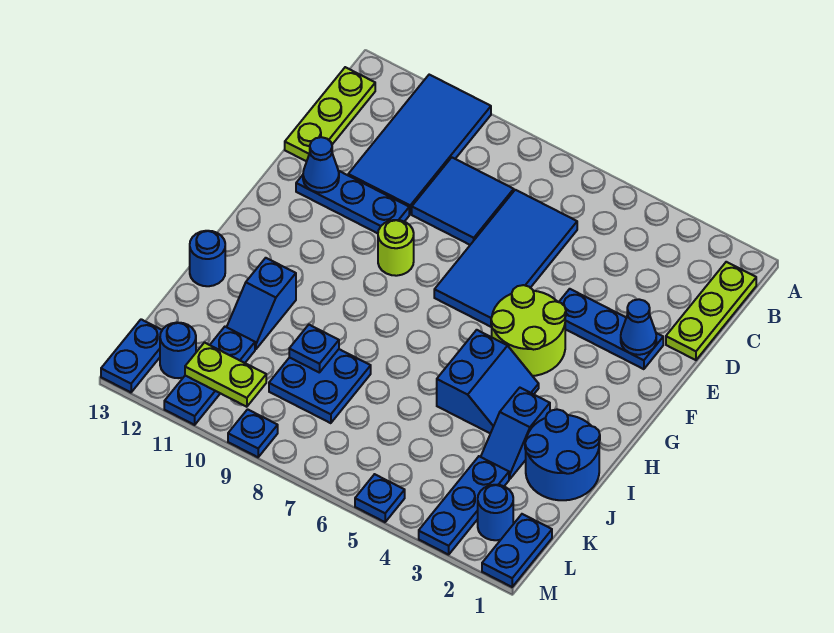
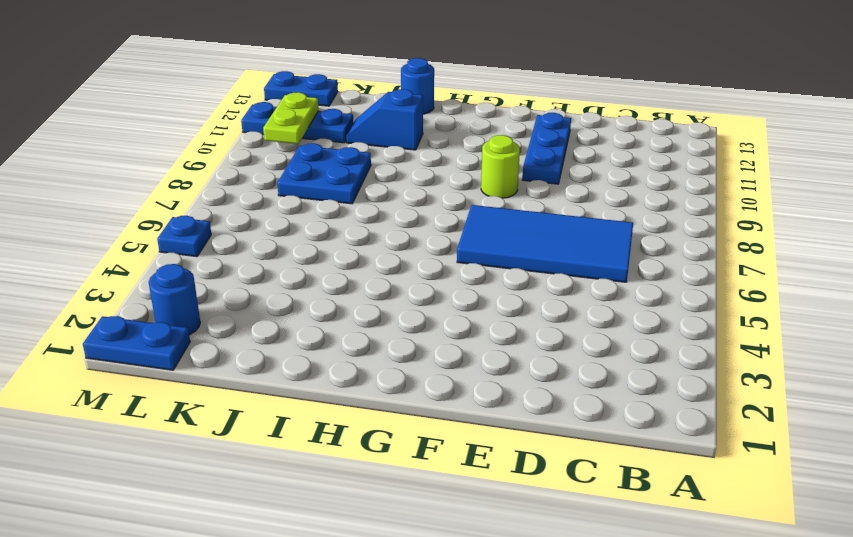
none -> blue 2x4 tile [348,75,491,214]
none -> lime 1x3 plate [666,262,756,360]
none -> lime 1x3 plate [285,67,375,161]

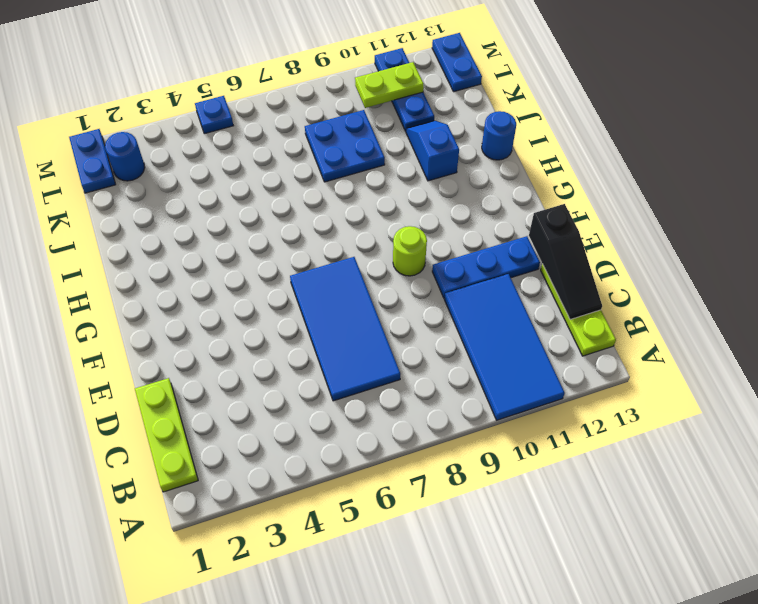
black 1x3 slope [529,204,602,320] -> none
none -> blue 2x2 tile [412,157,514,245]
none -> blue 1x3 plate [559,289,663,369]
none -> lime 2x2 round brick [491,285,566,376]

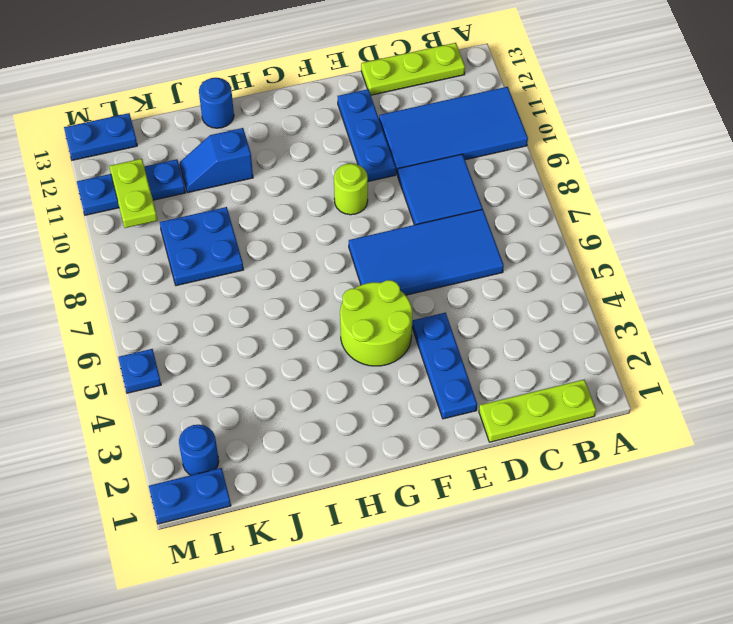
none -> blue 2x2 slope [437,330,539,433]
none -> blue 2x2 round brick [525,409,600,500]
none -> blue 1x2 slope [481,388,550,479]

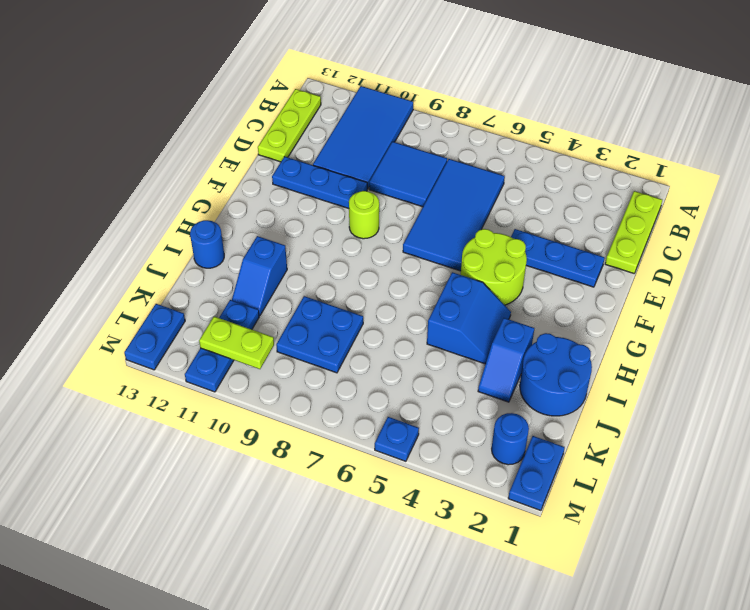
none -> blue 1x3 plate [419,456,509,555]
none -> blue 1x1 round brick [160,323,196,378]
none -> blue 1x1 plate [228,409,278,457]

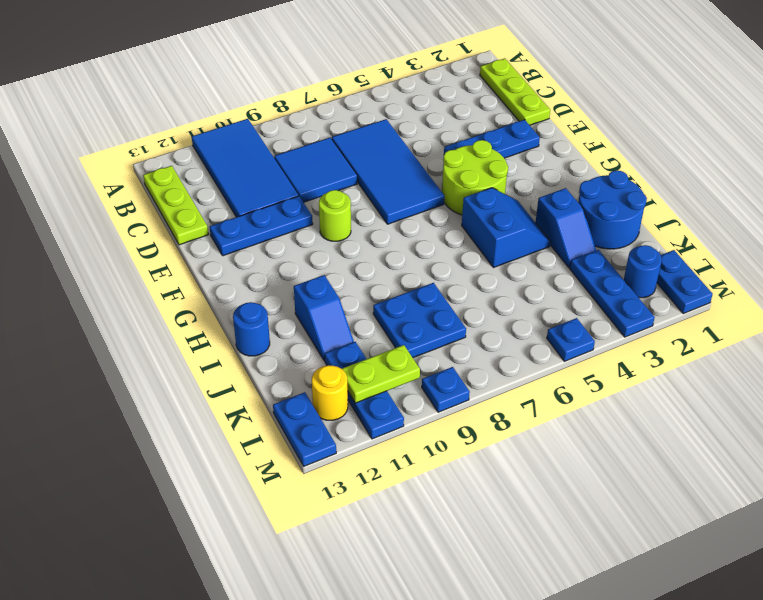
yellow 1x1 round brick [312,365,348,420] -> blue 1x1 round brick [160,323,196,378]
none -> blue 1x1 cone [621,299,656,355]
none -> blue 1x1 cone [303,137,339,193]
none -> blue 1x1 plate [289,325,339,373]

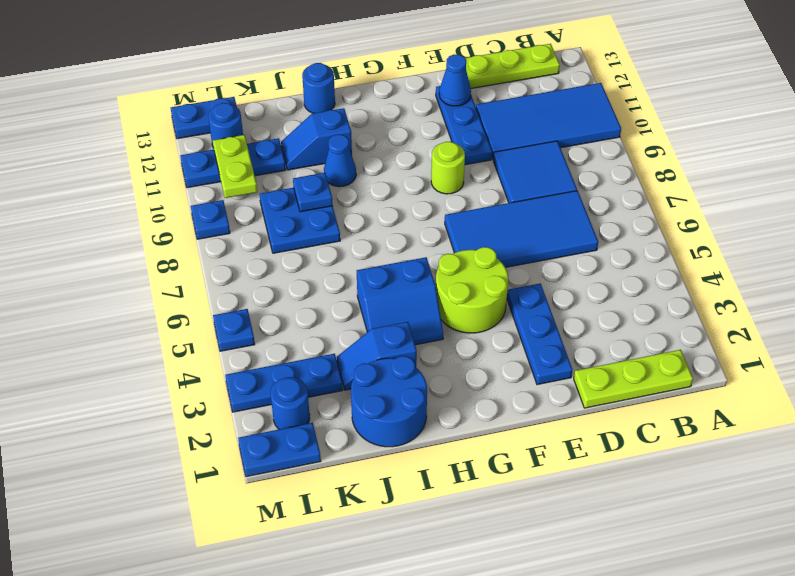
blue 1x1 cone [324,135,356,187] -> blue 1x1 cone moved to [621,299,656,355]

